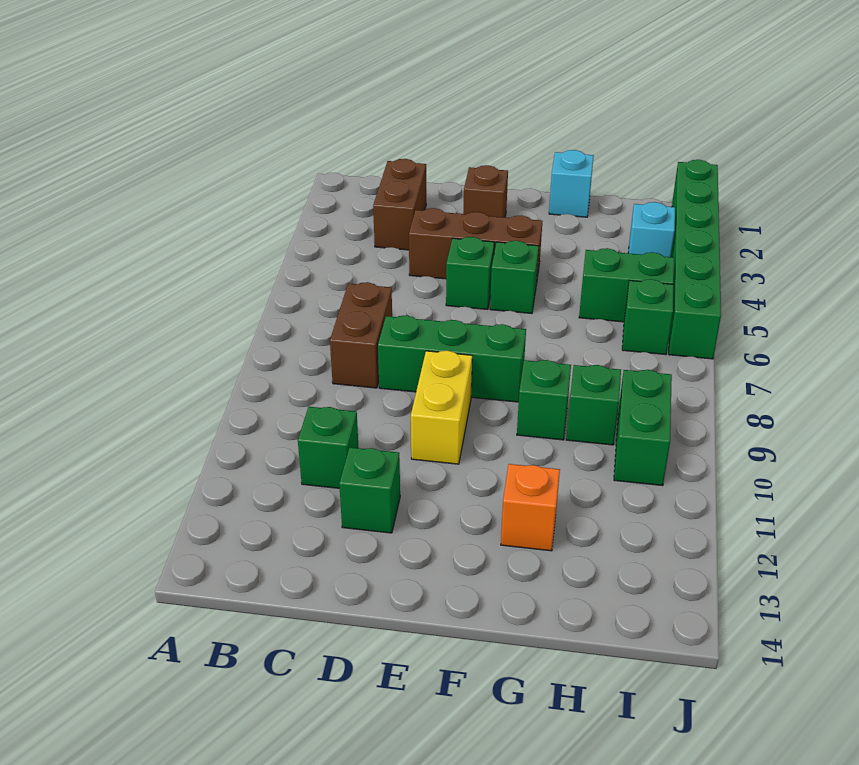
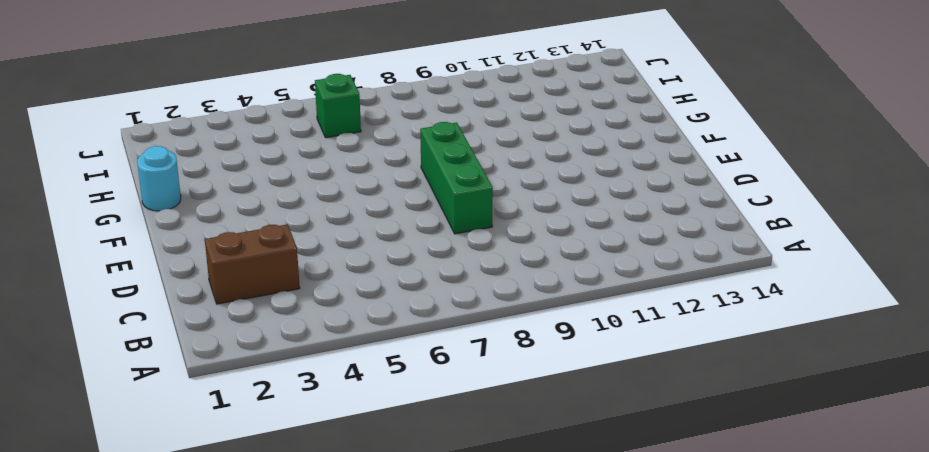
cyan 1x1 round brick [137,146,181,211] -> cyan 1x1 brick [549,150,594,217]
none -> brown 1x2 brick [330,282,392,388]
none -> green 1x1 brick [298,407,359,488]
none -> brown 1x3 brick [409,208,542,284]

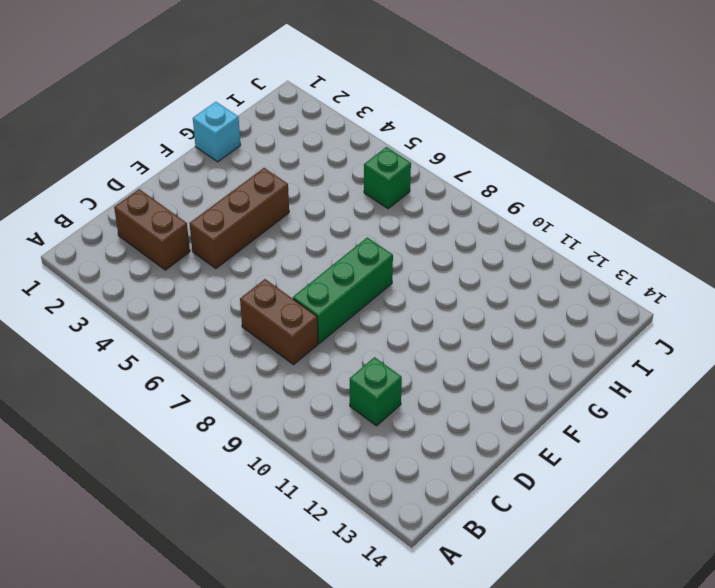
none -> green 1x1 brick [339,447,400,533]
none -> brown 1x1 brick [463,165,508,217]
none -> green 1x1 brick [446,237,494,309]

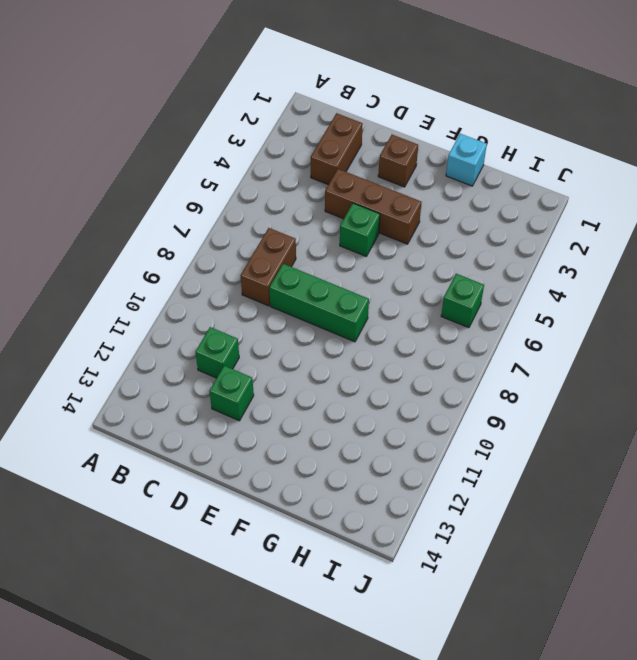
none -> yellow 1x2 brick [411,351,472,464]
none -> green 1x1 brick [490,241,539,314]
none -> green 1x1 brick [517,360,571,440]

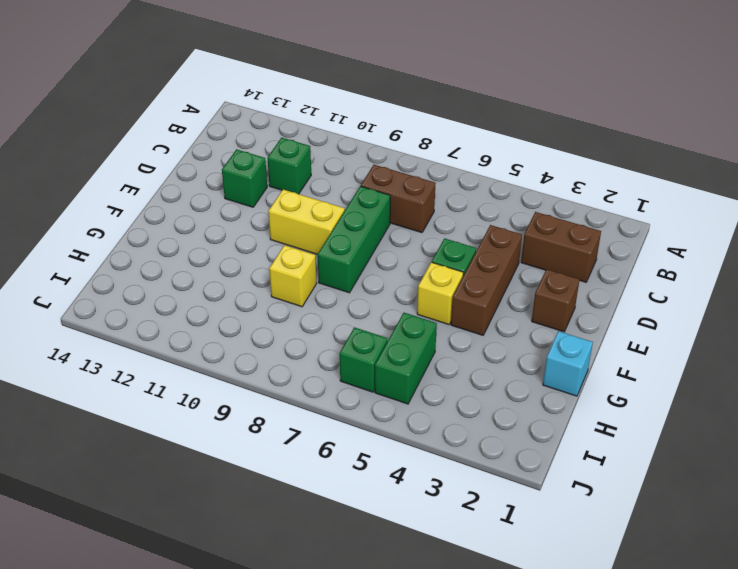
yellow 1x1 brick [417,262,463,325] -> green 1x1 brick [490,241,539,314]
yellow 1x1 brick [269,245,317,307] -> green 1x1 brick [517,360,571,440]
none -> orange 1x1 brick [501,464,560,551]
none -> green 1x1 brick [566,365,621,445]
none -> cyan 1x1 brick [628,202,675,257]

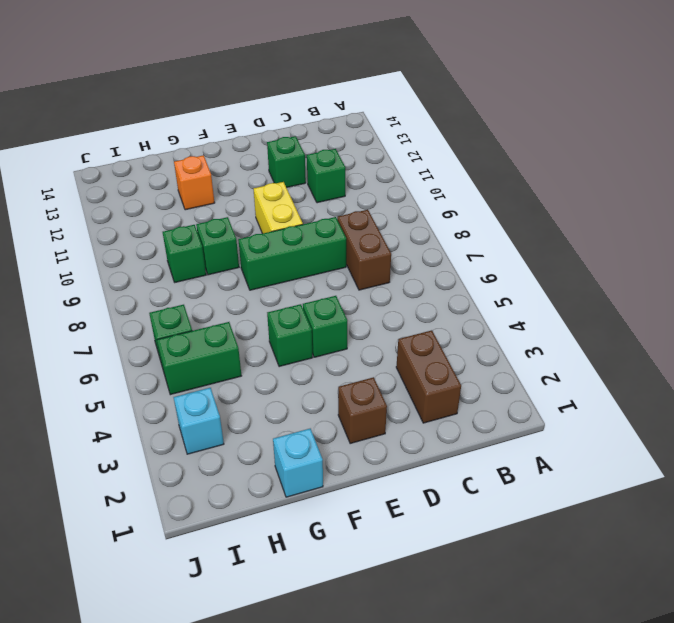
none -> brown 1x3 brick [409,208,542,284]
none -> green 1x2 brick [614,370,672,486]
none -> green 1x6 brick [669,160,721,359]

